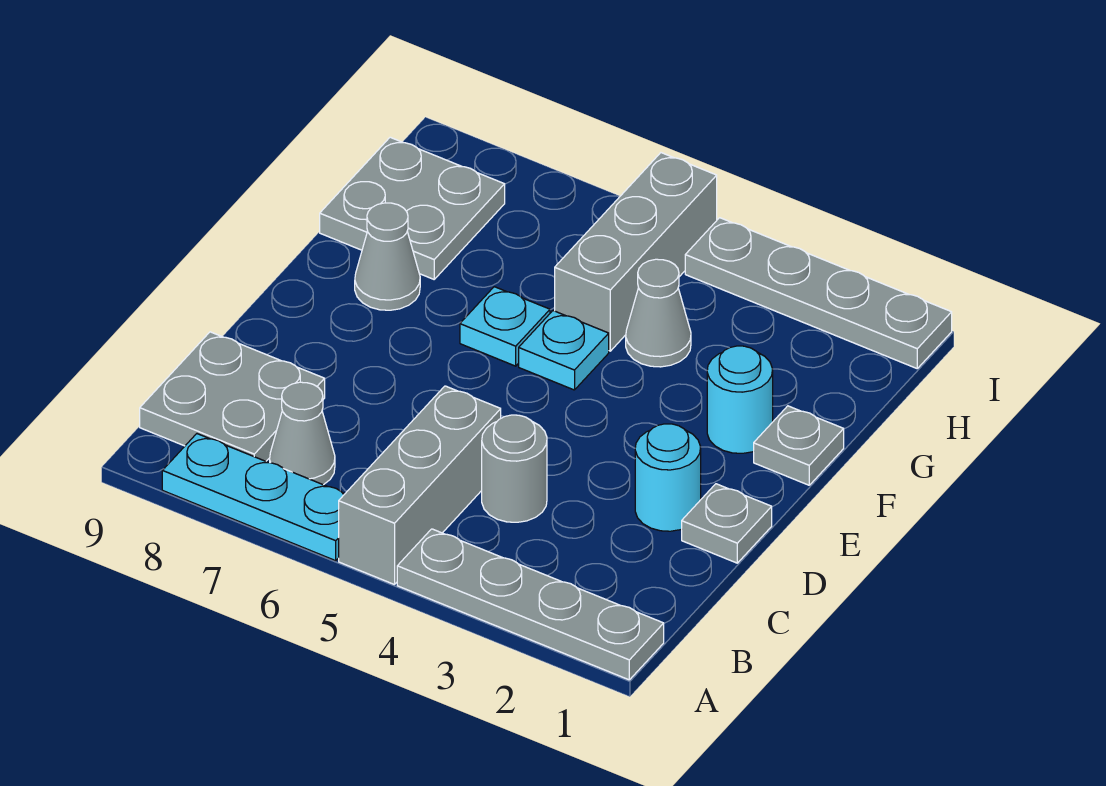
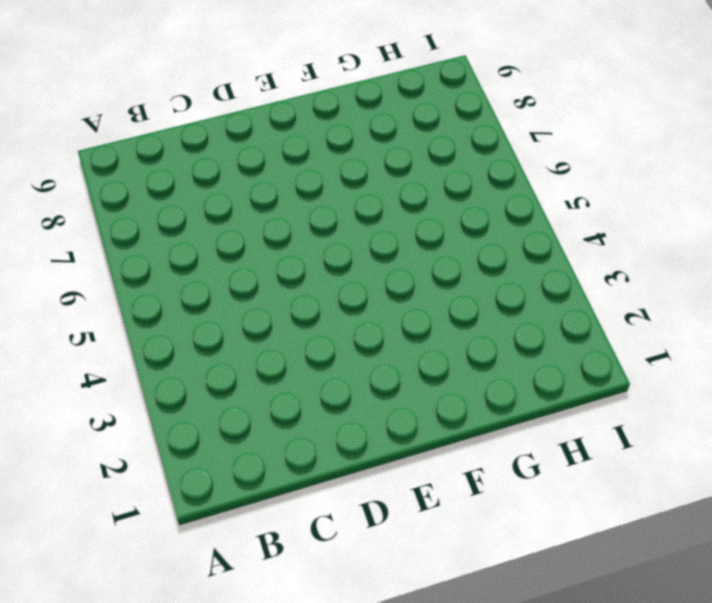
none -> grey 1x4 plate [397,529,664,680]
none -> grey 1x3 brick [339,386,501,585]
none -> cyan 1x3 plate [162,434,345,561]

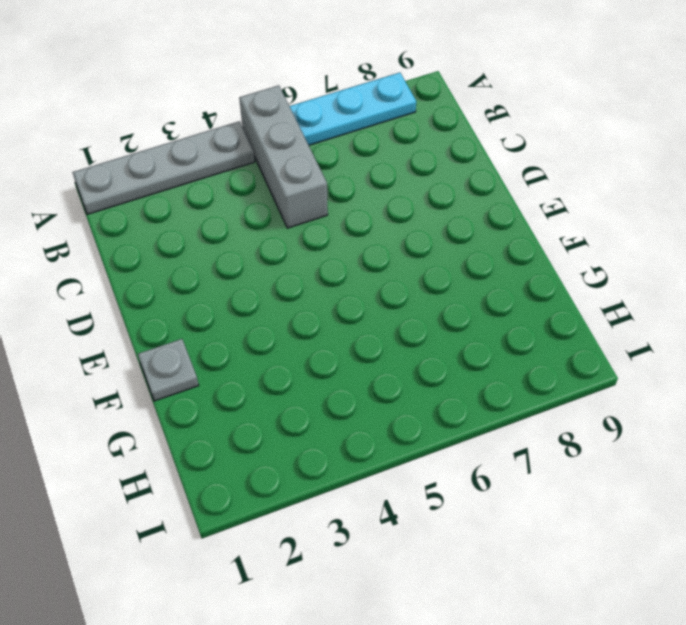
none -> grey 1x1 cone [270,382,335,485]
none -> grey 2x2 plate [140,332,325,461]
none -> grey 1x1 round brick [482,415,547,522]

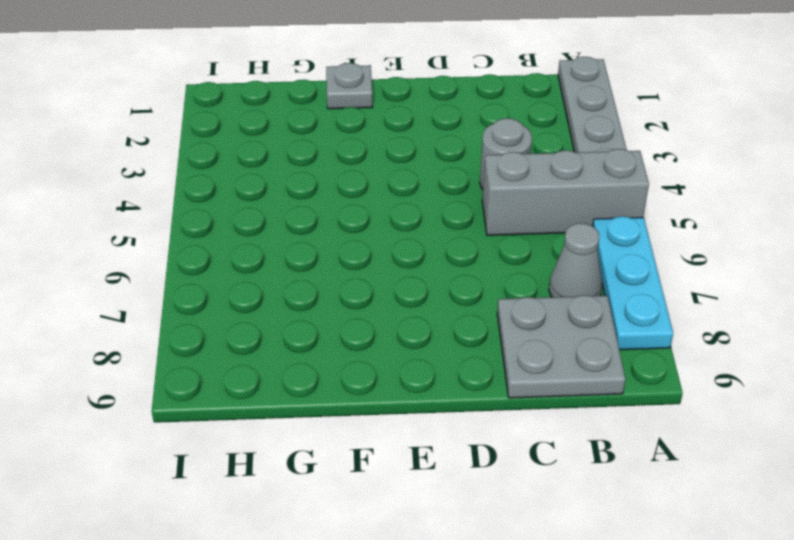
none -> grey 1x1 plate [682,484,772,563]
none -> cyan 1x1 round brick [635,424,701,531]
none -> cyan 1x1 round brick [707,346,773,453]

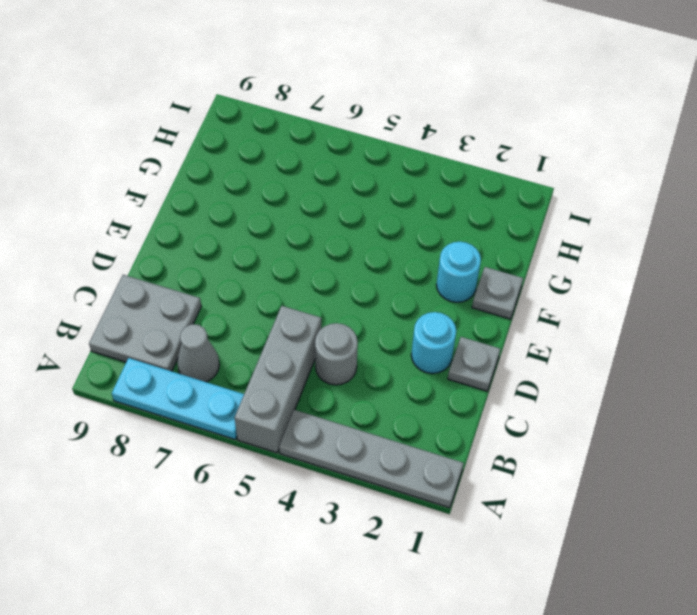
none -> cyan 1x1 plate [519,311,609,390]
none -> cyan 1x1 plate [460,287,550,366]
none -> grey 1x1 cone [355,203,420,310]

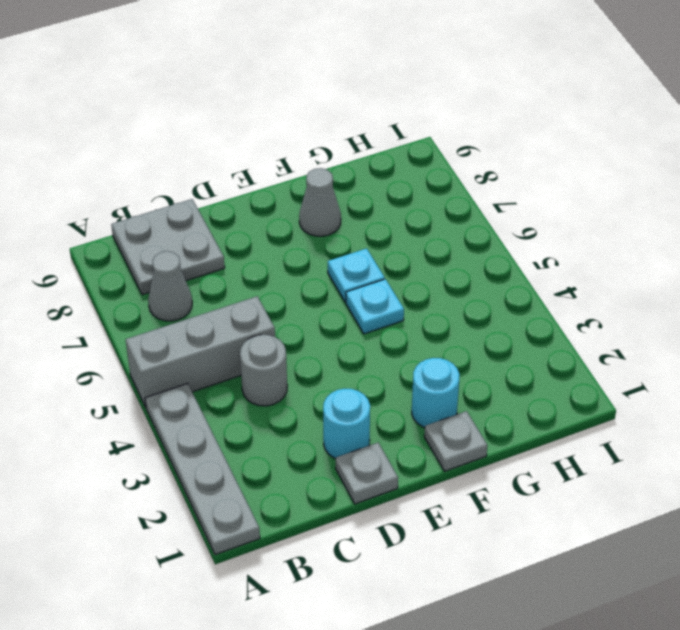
none -> cyan 1x3 plate [162,434,345,561]
none -> grey 1x1 cone [626,259,691,367]
none -> grey 1x3 brick [555,153,717,351]

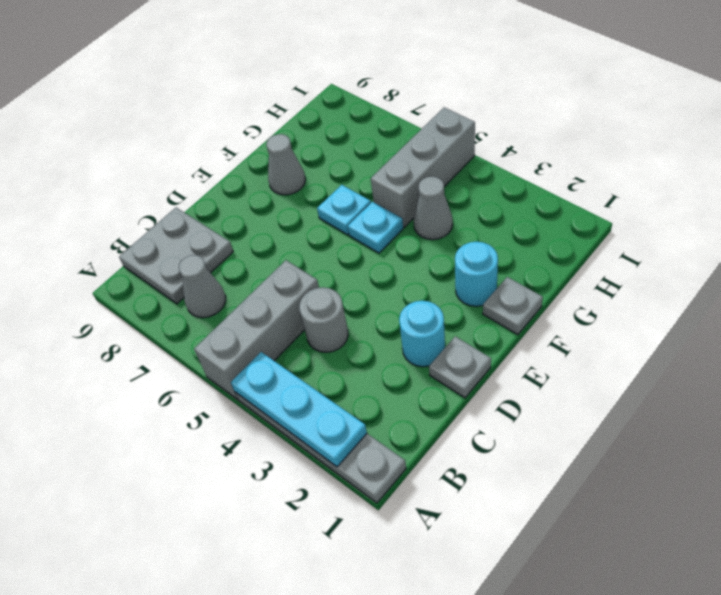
cyan 1x3 plate [231,352,367,467] -> cyan 1x3 plate moved to [162,434,345,561]
none -> grey 2x2 plate [320,137,505,279]
none -> grey 1x4 plate [685,218,952,368]

